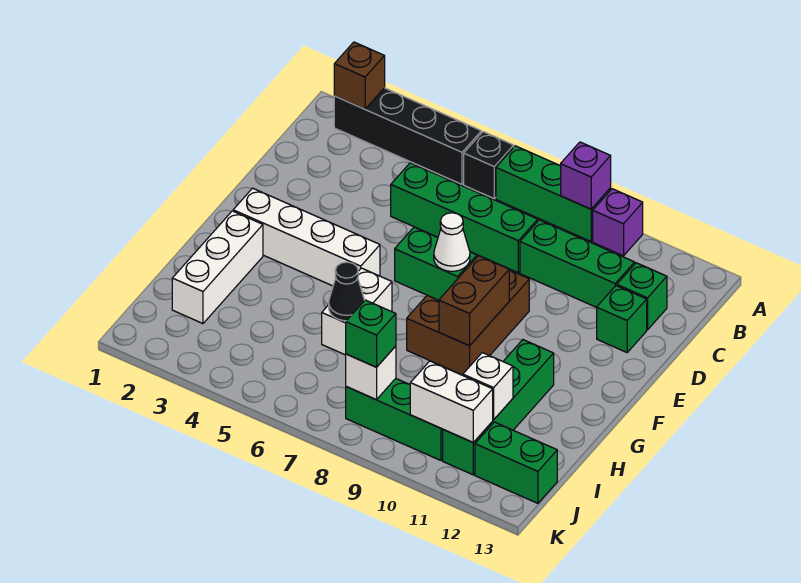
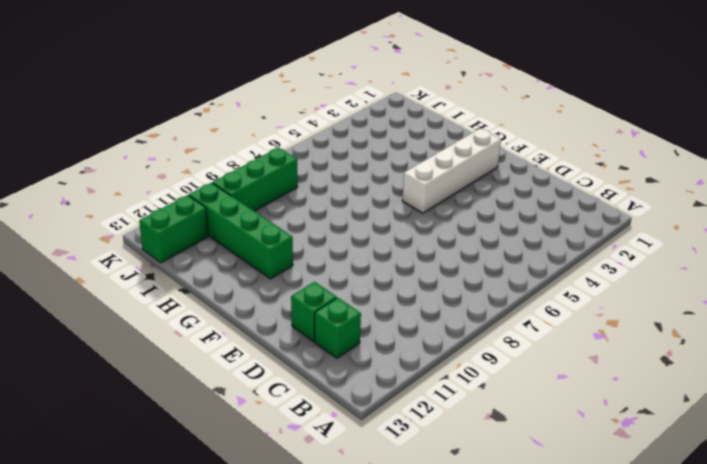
none -> black 1x4 brick [334,88,481,184]
none -> black 1x1 brick [464,132,514,198]
none -> green 1x3 brick [496,146,611,241]

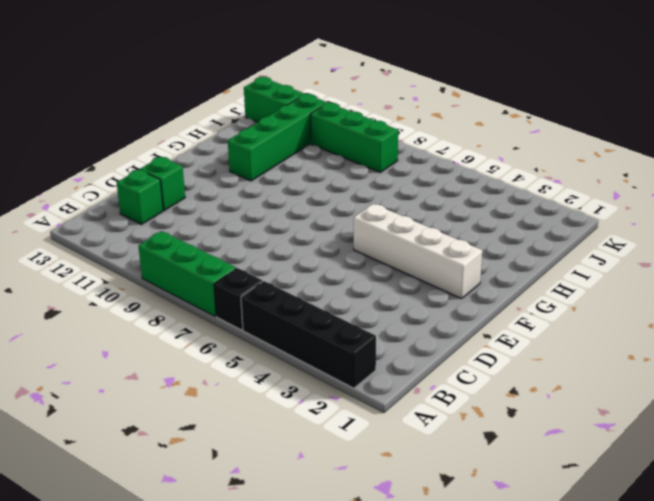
none -> purple 1x1 brick [593,189,643,256]
none -> green 1x4 brick [391,163,538,273]
none -> green 1x3 brick [520,220,635,307]

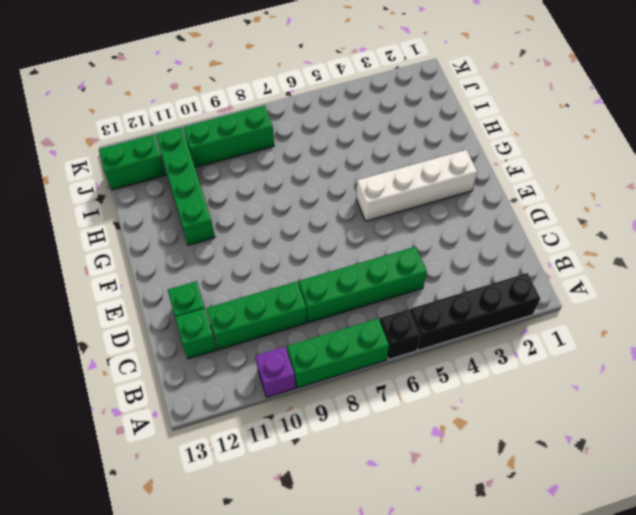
none -> brown 2x3 brick [407,256,529,375]
none -> white 1x3 brick [172,211,263,324]
none -> white 1x2 brick [322,268,392,355]

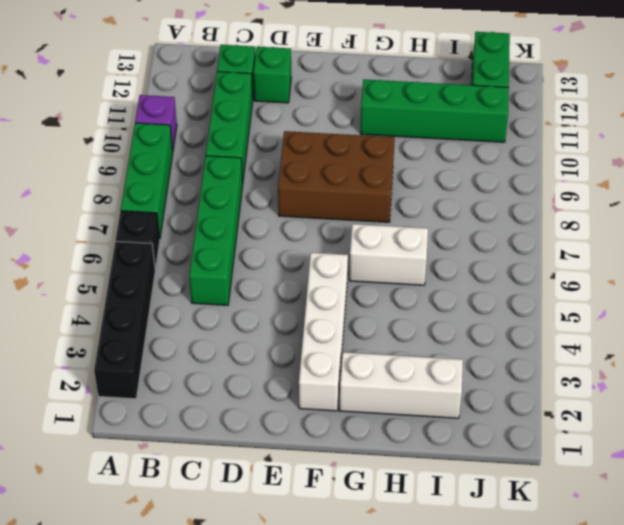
none -> green 1x3 brick [346,379,443,460]
none -> brown 1x1 brick [334,42,385,109]
none -> purple 1x1 brick [561,142,611,209]

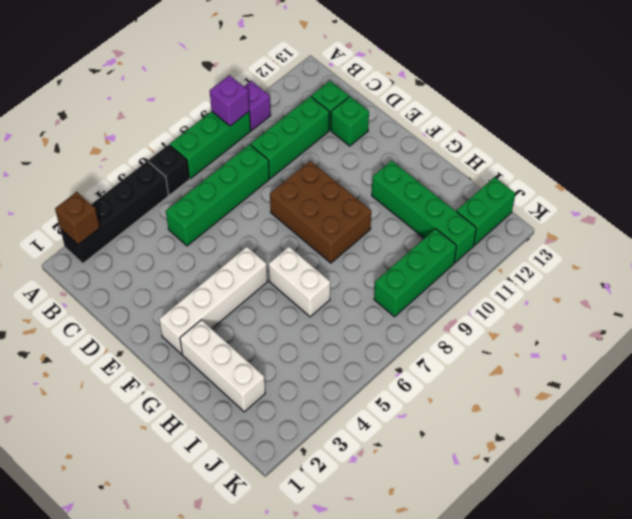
none -> green 1x2 brick [395,227,477,300]
none -> brown 1x2 brick [439,256,509,346]
none -> black 1x1 cone [329,262,365,321]

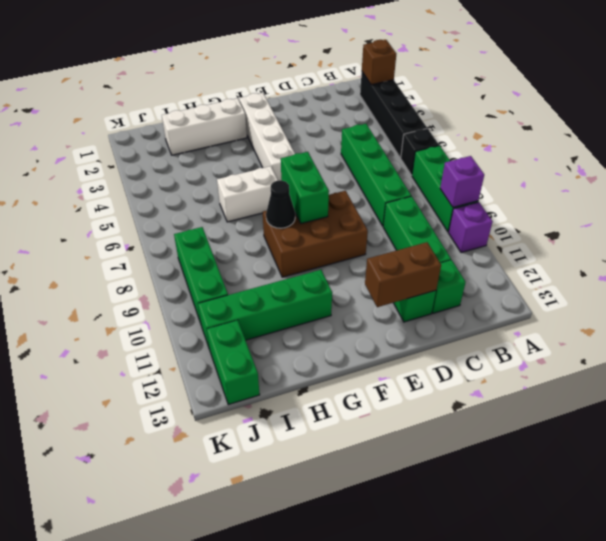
brown 1x2 brick [365,242,441,307] -> brown 1x2 brick moved to [439,256,509,346]
black 1x1 cone [266,180,295,228] -> black 1x1 cone moved to [329,262,365,321]
none -> white 1x1 brick [463,353,513,420]
none -> white 1x1 brick [346,346,396,400]
none -> white 1x2 brick [410,361,493,442]

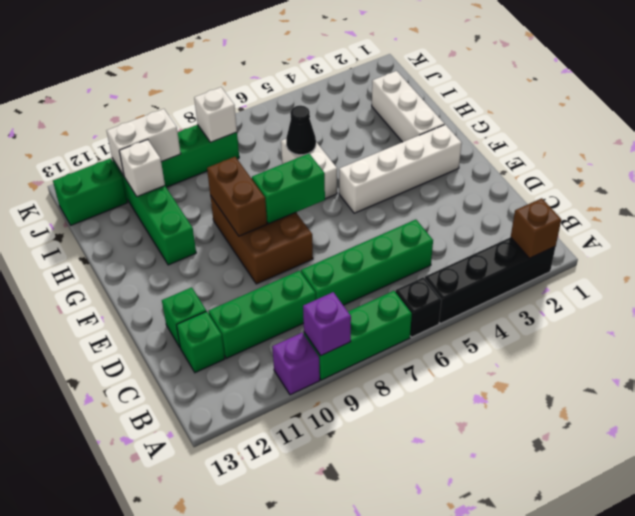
none -> white 1x1 cone [434,213,470,271]
none -> green 1x1 brick [346,300,396,367]

